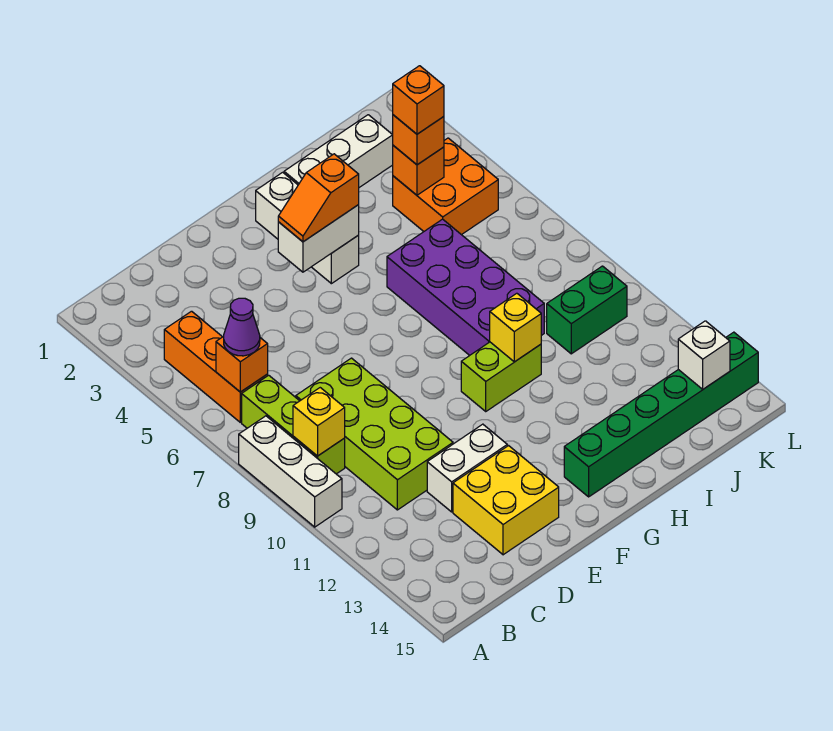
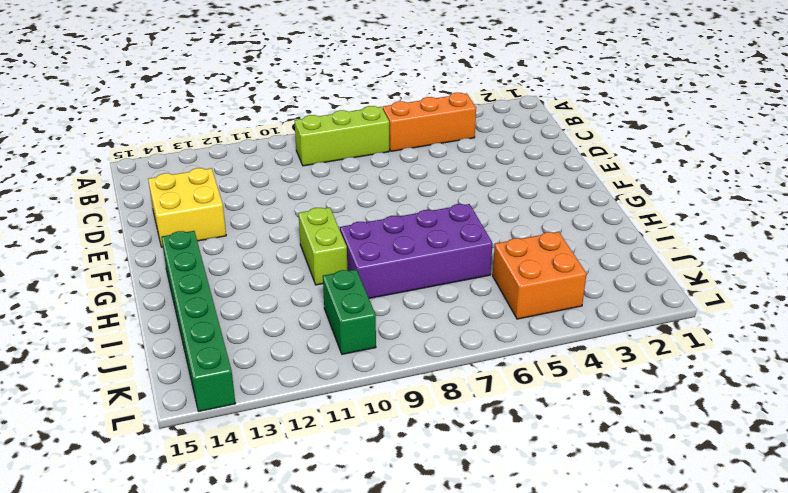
none -> white 1x3 brick [239,416,342,527]
none -> lime 2x4 brick [296,358,453,510]
none -> white 1x2 brick [427,424,507,512]

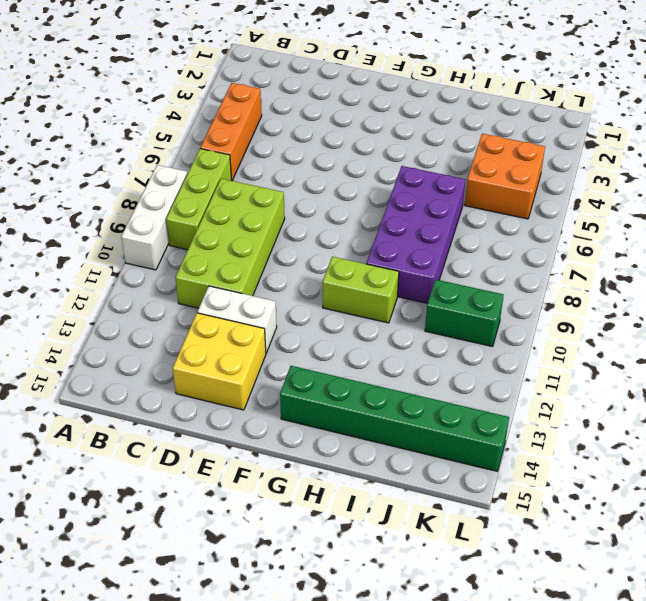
none -> white 1x3 brick [256,172,359,284]
none -> white 1x3 brick [284,115,393,187]
none -> orange 1x1 brick [216,336,268,392]

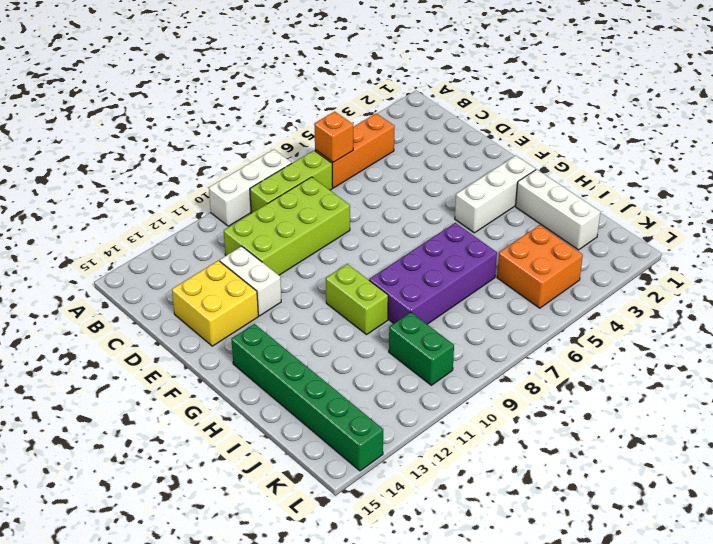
none -> yellow 1x1 brick [293,388,345,456]
none -> white 1x2 brick [278,205,359,272]
none -> yellow 1x1 brick [490,293,541,362]

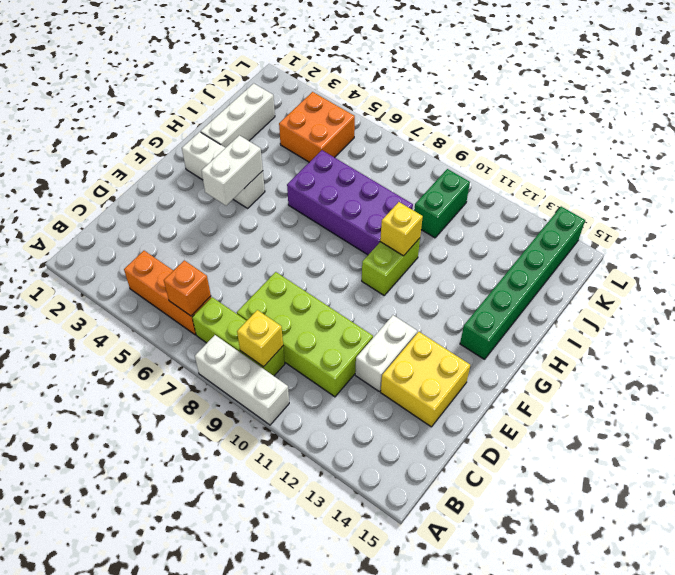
none -> orange 1x1 brick [393,145,444,195]
none -> white 1x1 brick [678,321,730,389]
none -> purple 1x1 cone [224,298,260,356]

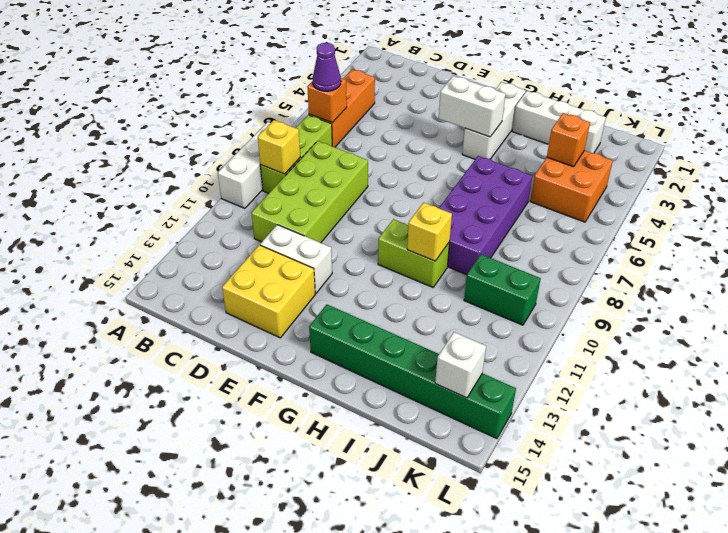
none -> orange 1x2 slope [278,154,359,242]
none -> orange 1x1 brick [393,115,444,165]
none -> orange 1x1 brick [393,66,444,134]

